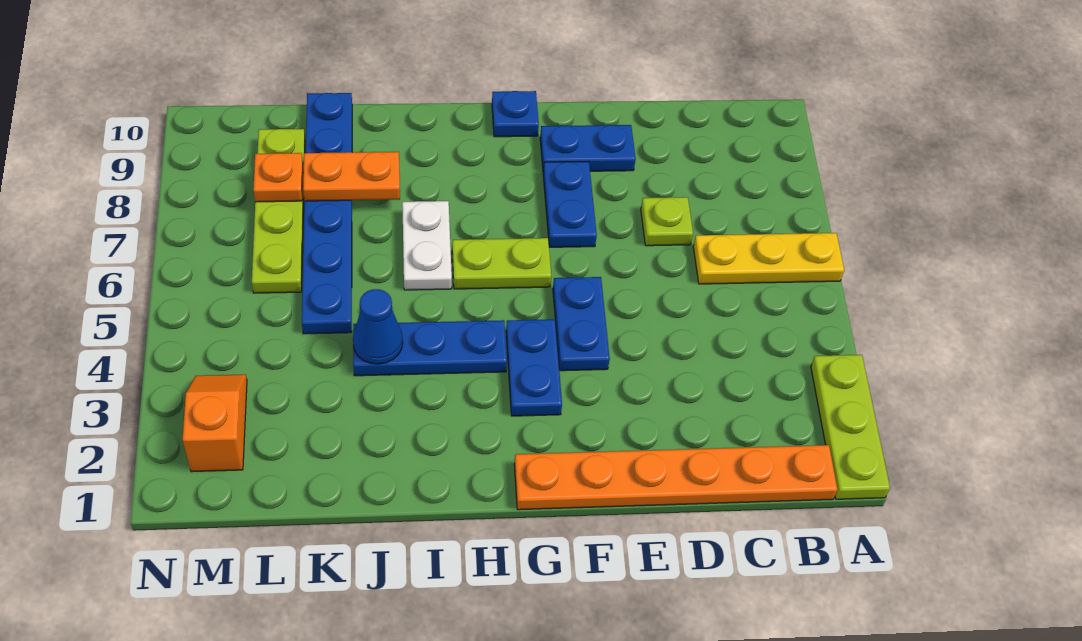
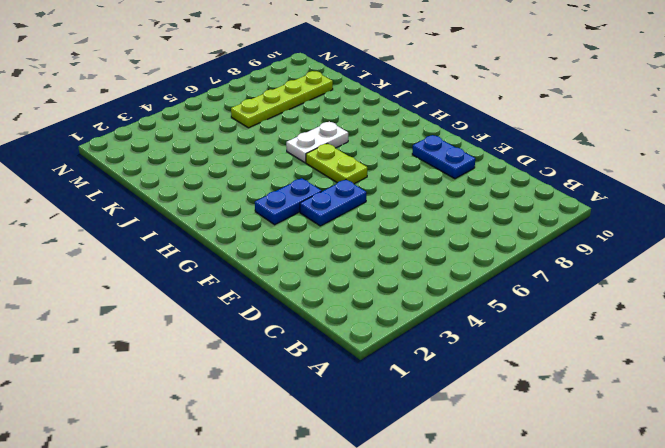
none -> lime 1x3 plate [811,355,890,499]
none -> yellow 1x3 plate [693,233,844,284]
none -> orange 1x6 plate [514,445,838,510]

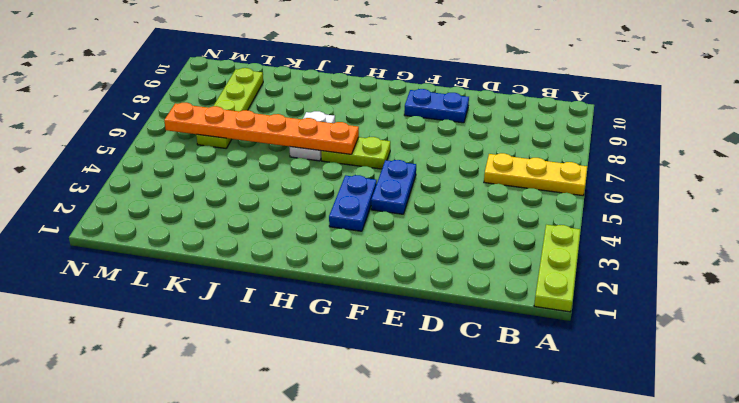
orange 1x6 plate [164,103,359,154] -> orange 1x6 plate moved to [514,445,838,510]
none -> lime 1x1 plate [641,197,693,246]
none -> blue 1x2 plate [543,162,597,247]
none -> blue 1x1 plate [492,91,539,137]

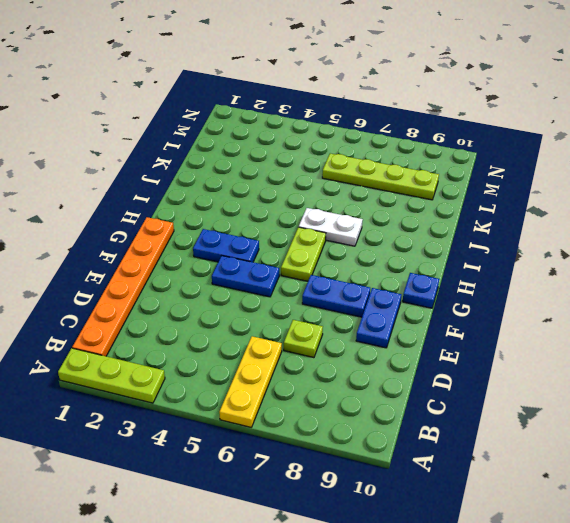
none -> blue 1x3 plate [353,320,507,376]
none -> blue 1x6 plate [302,93,352,334]
none -> orange 1x2 slope [183,374,247,472]

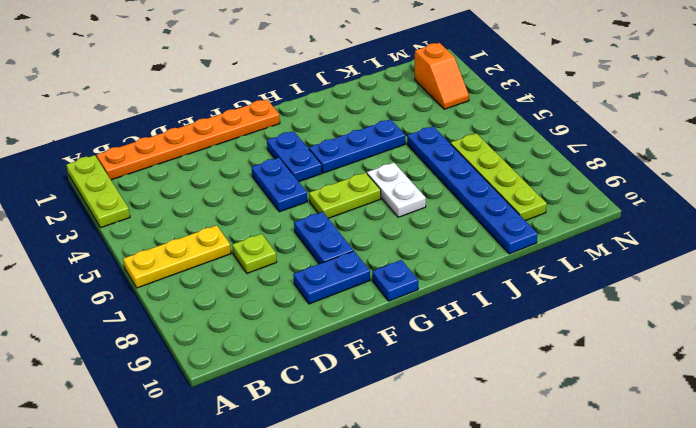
none -> blue 1x1 cone [353,289,403,364]
none -> orange 1x2 plate [303,152,400,201]
none -> orange 1x1 plate [253,153,303,202]

